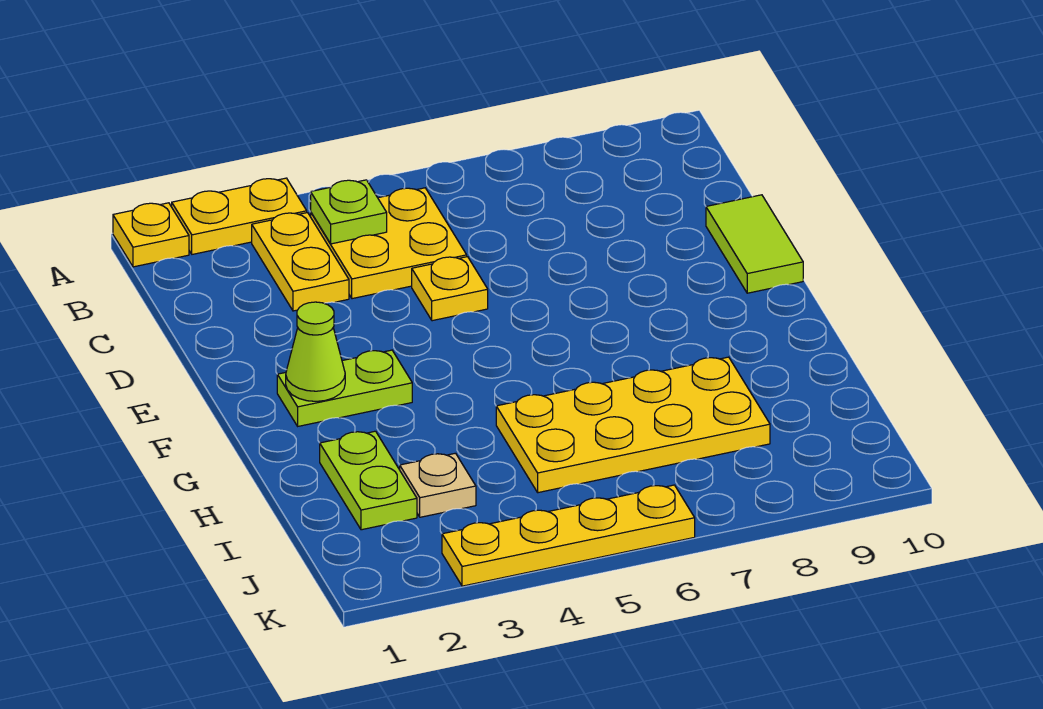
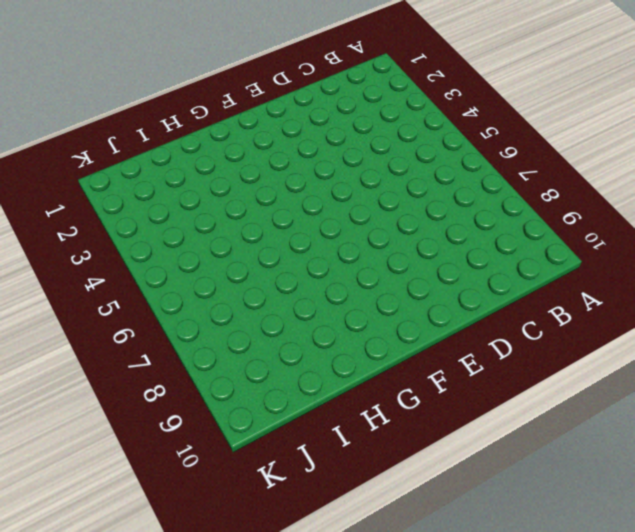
none -> yellow 1x1 plate [113,203,189,267]
none -> yellow 1x2 plate [172,178,307,254]
none -> yellow 1x2 plate [252,213,349,311]

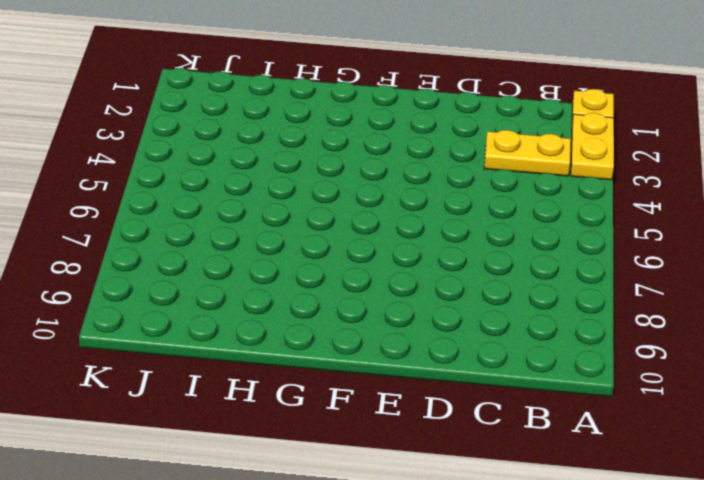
none -> yellow 2x2 plate [311,188,467,299]
none -> yellow 1x1 plate [412,257,488,321]
none -> lime 1x2 tile [706,195,803,293]

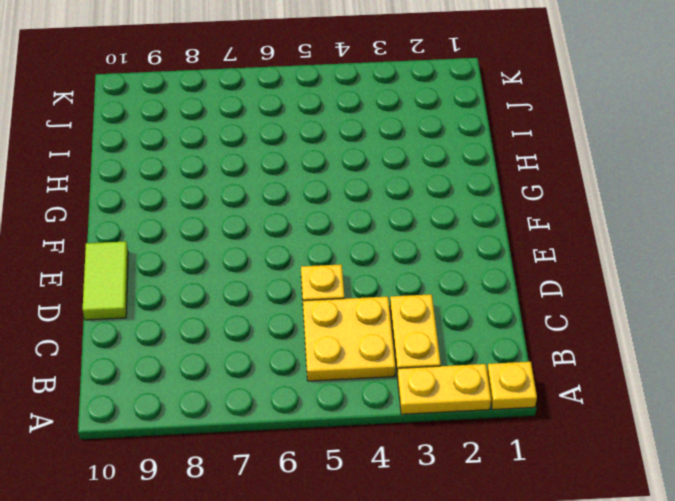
none -> lime 1x2 plate [277,350,412,426]
none -> lime 1x2 plate [320,431,417,530]
none -> yellow 2x4 plate [496,357,770,493]

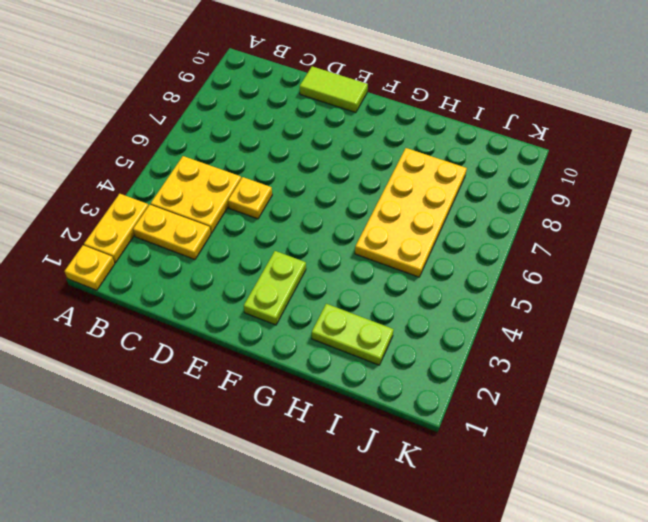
none -> tan 1x1 plate [400,453,476,517]
none -> yellow 1x4 plate [442,485,695,586]
none -> lime 1x1 plate [311,180,387,244]

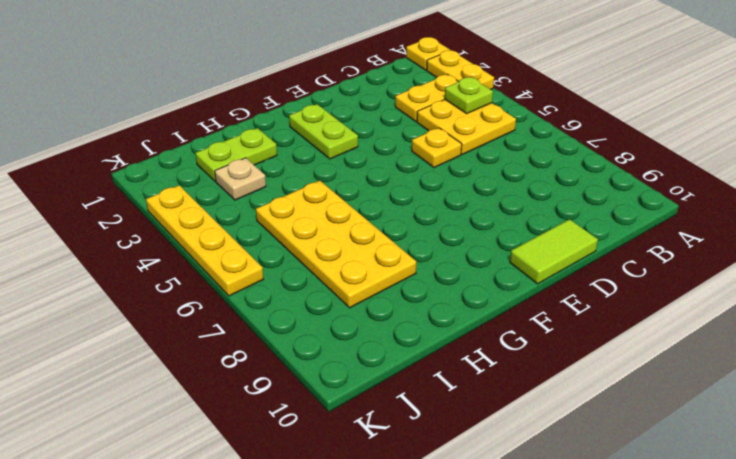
none -> lime 1x1 cone [286,302,345,401]

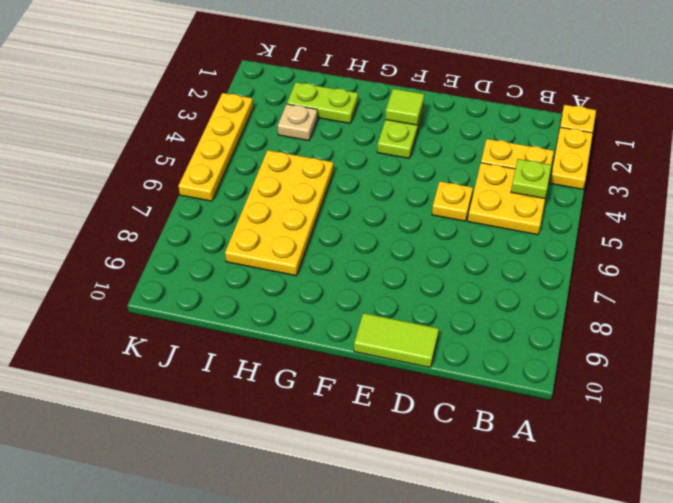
lime 1x1 tile [385,89,424,125] -> lime 1x1 cone [286,302,345,401]

